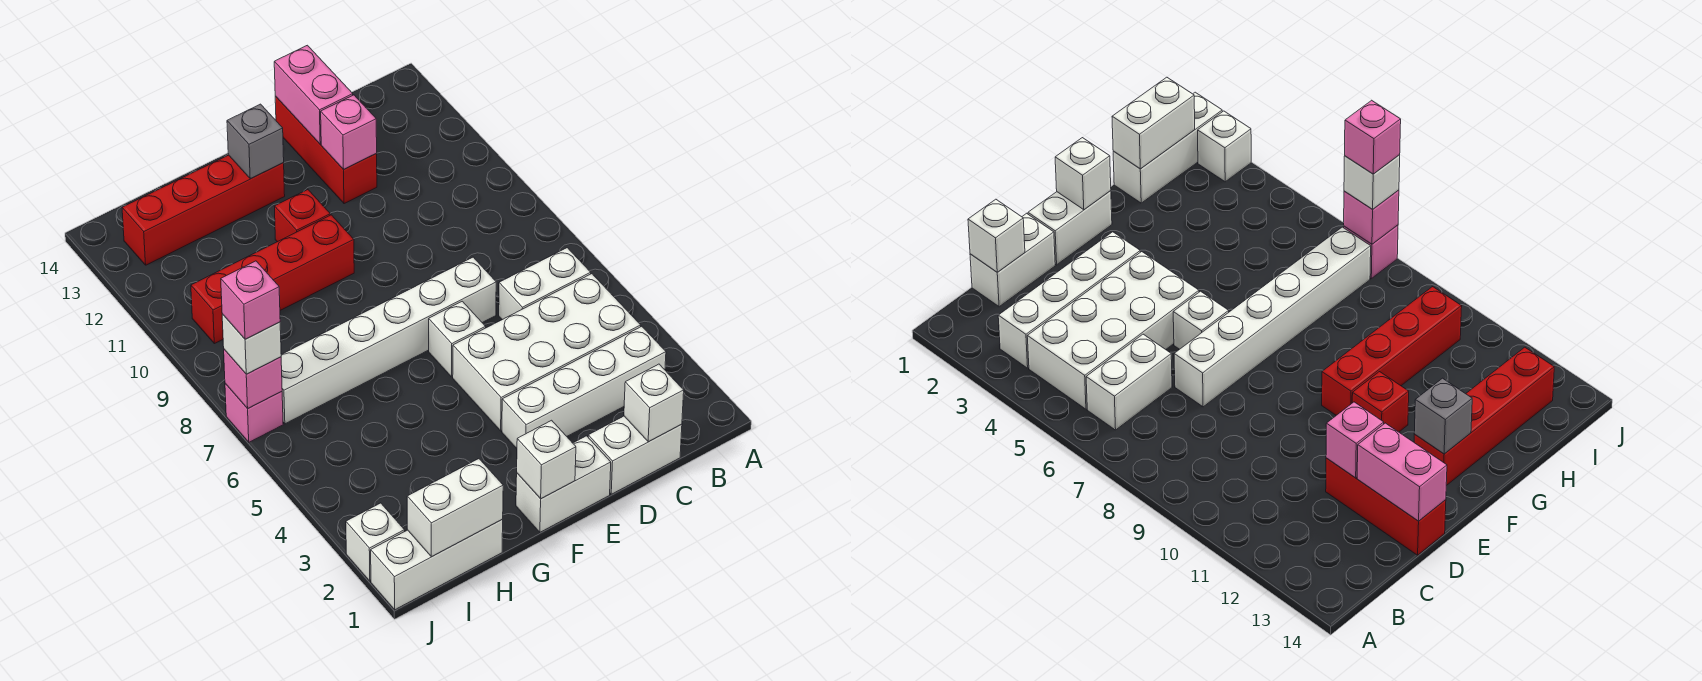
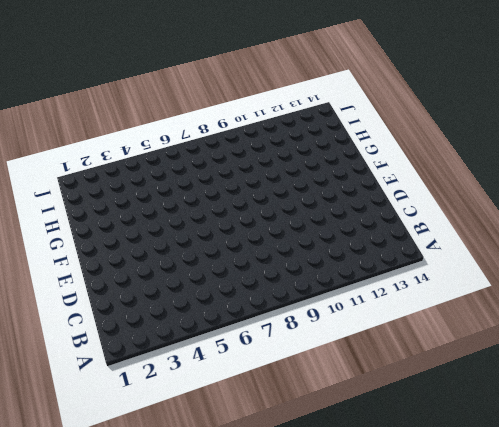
none -> white 1x4 brick [502,326,666,449]
none -> white 2x4 brick [453,274,641,431]
none -> white 1x2 brick [499,248,591,320]

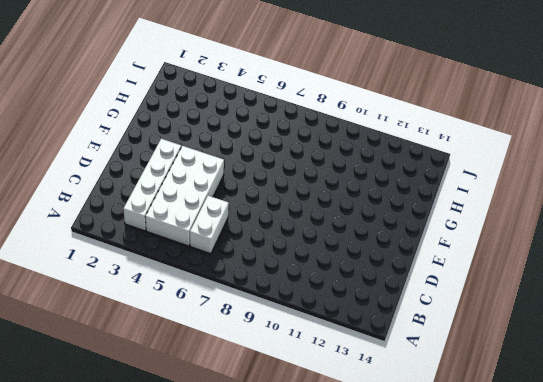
none -> white 1x2 brick [588,416,682,494]
none -> white 1x6 brick [281,257,496,424]
none -> red 1x3 brick [275,96,377,204]

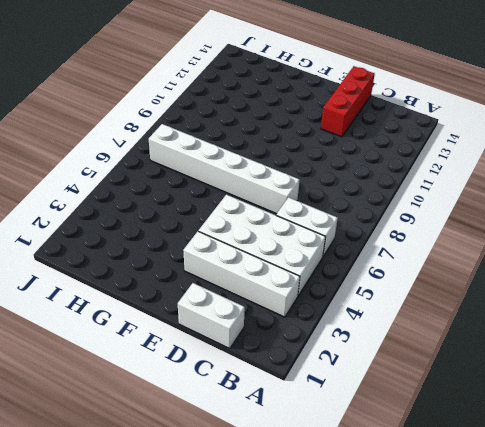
none -> white 1x2 brick [516,436,611,532]
none -> white 1x1 brick [429,301,486,377]
none -> red 1x4 brick [191,215,354,344]

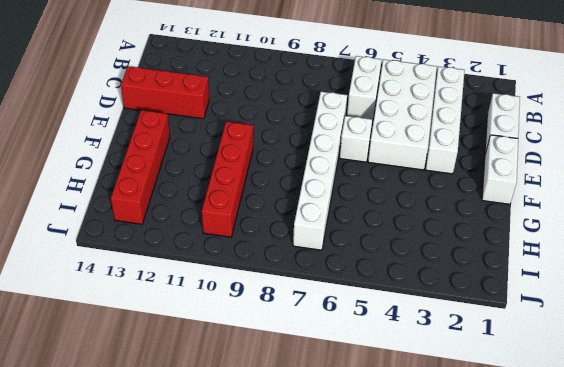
none -> red 1x1 brick [274,190,330,242]
none -> white 1x3 brick [371,519,503,610]
none -> white 1x1 brick [346,503,405,581]

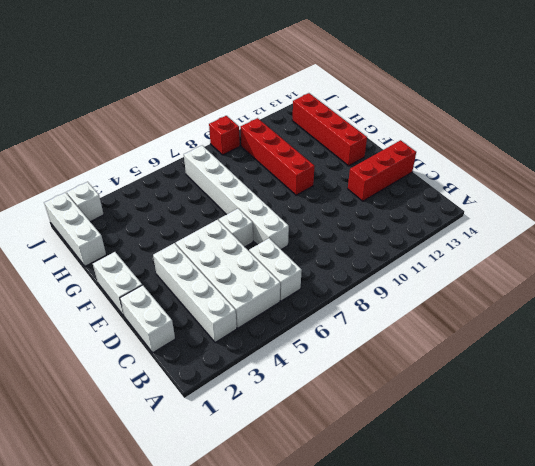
red 1x1 brick [209,116,240,155] -> red 1x1 brick moved to [274,190,330,242]
none -> pink 1x1 brick [225,383,283,442]
none -> white 1x1 brick [624,364,684,442]
none -> pink 1x1 brick [321,95,377,169]

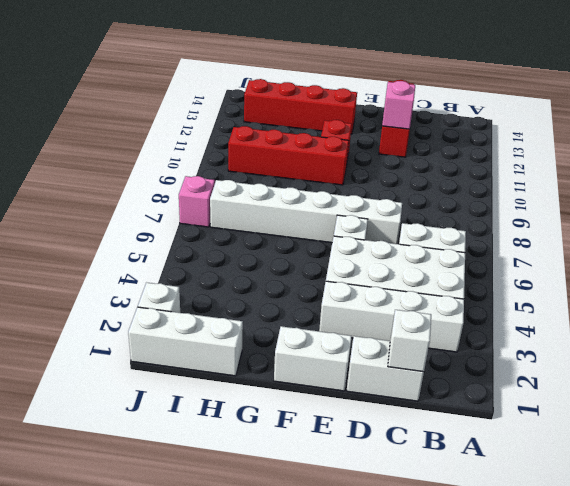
none -> pink 1x2 brick [274,45,353,144]
none -> white 1x1 brick [517,420,576,499]
none -> grey 1x1 brick [227,104,284,179]

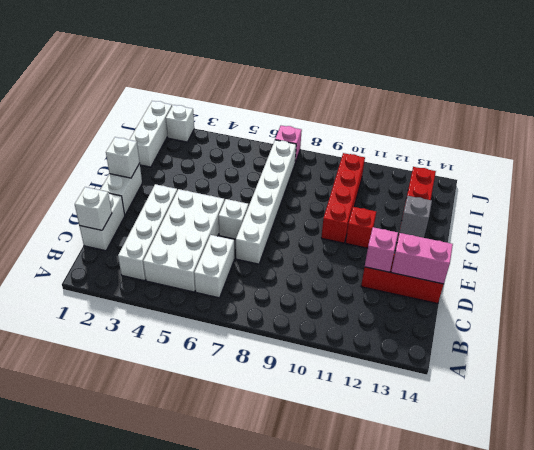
none -> white 1x2 brick [407,459,503,557]
none -> pink 1x1 brick [224,349,282,409]
none -> white 1x1 brick [222,314,281,374]

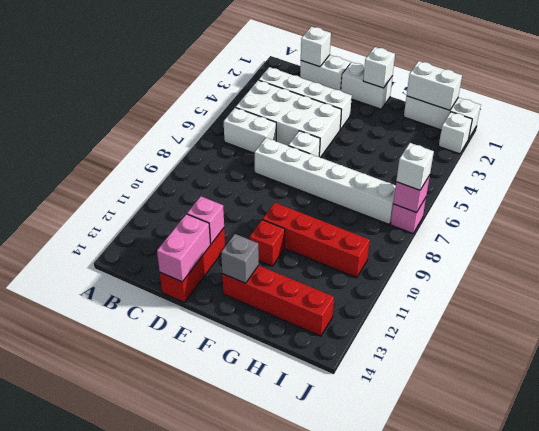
none -> pink 1x1 brick [221,261,280,339]

